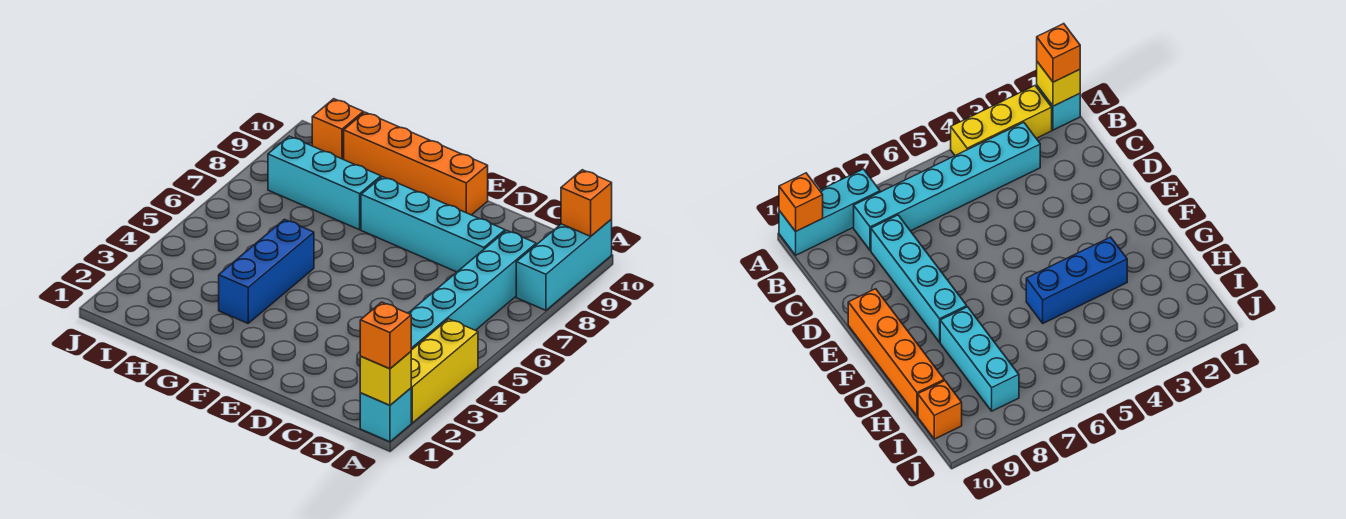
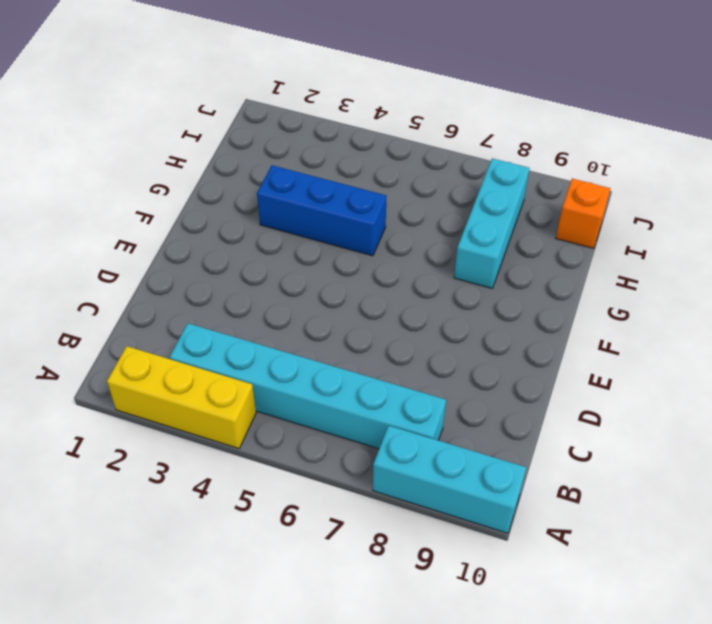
none -> cyan 1x1 brick [360,388,411,442]
none -> cyan 1x4 brick [361,177,505,272]
none -> orange 1x4 brick [344,112,488,215]

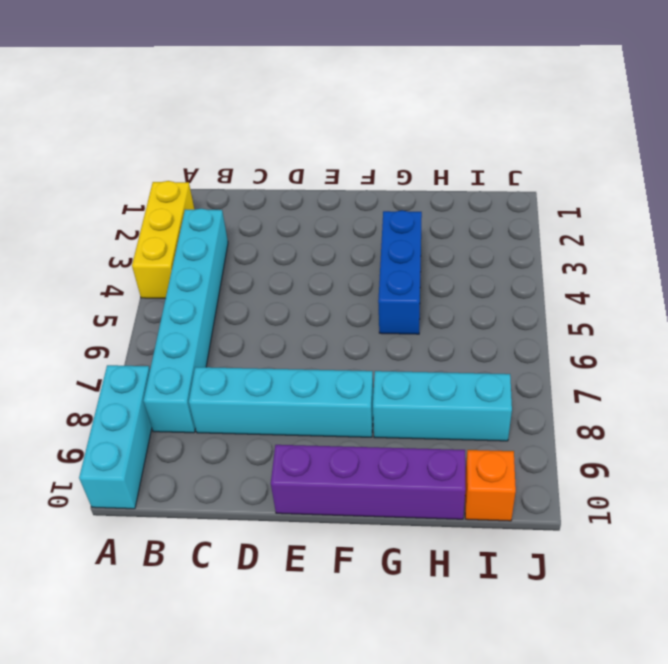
purple 1x4 brick [271,445,466,519] -> orange 1x4 brick [344,112,488,215]
none -> cyan 1x1 brick [360,388,411,442]
none -> yellow 1x1 brick [360,352,411,405]
none -> orange 1x1 brick [561,170,612,236]

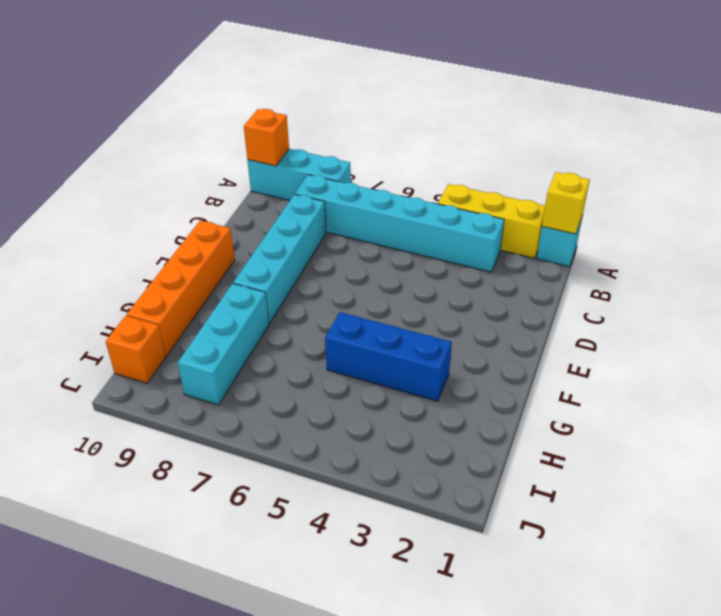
none -> orange 1x1 brick [360,302,411,369]

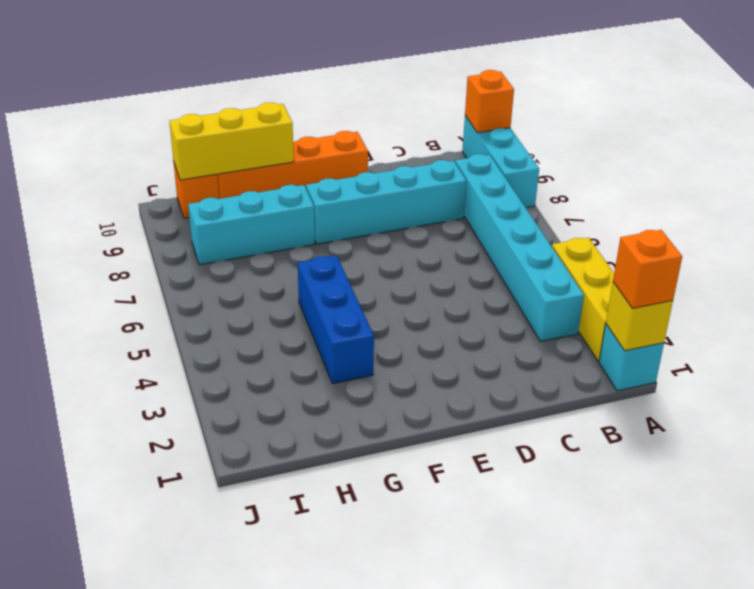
yellow 1x3 brick [169,102,294,180] -> none

